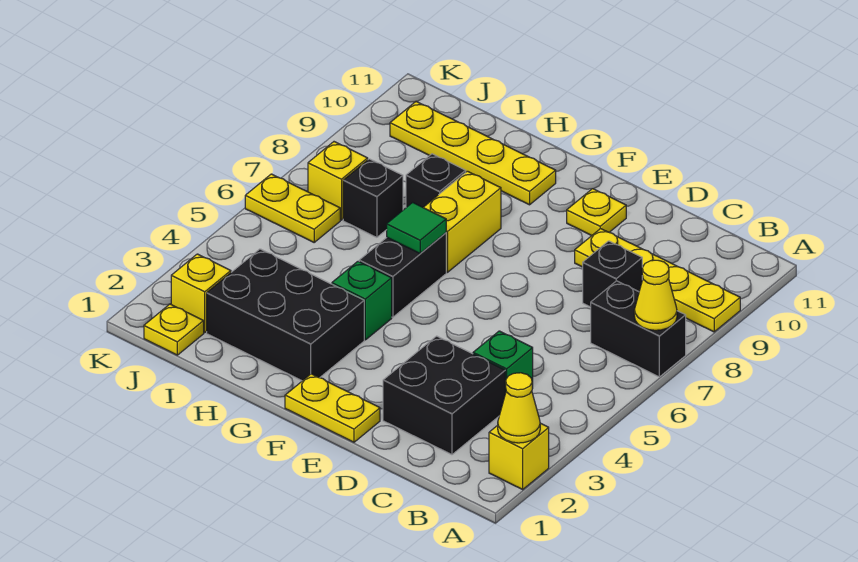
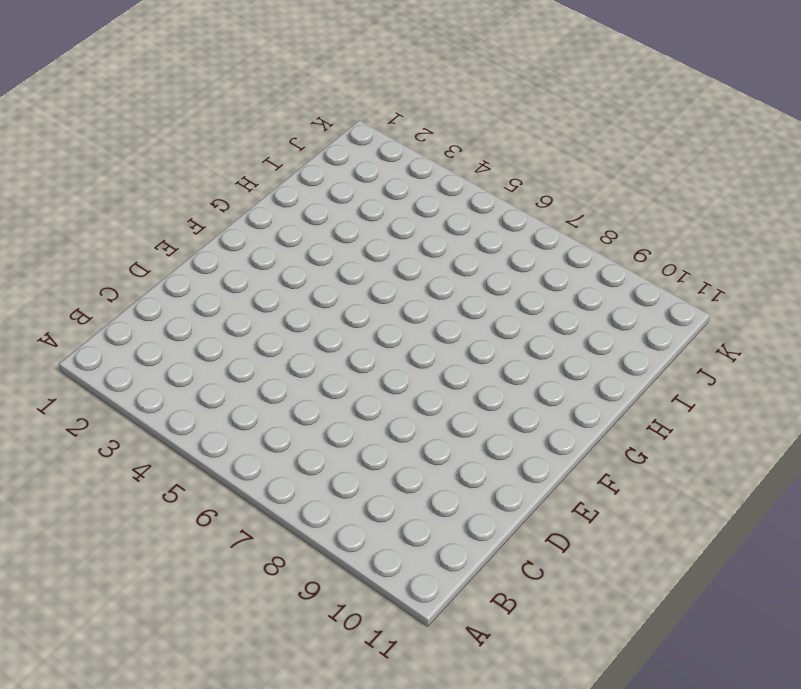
none -> yellow 1x1 brick [489,423,549,489]
none -> black 1x2 brick [591,281,686,377]
none -> yellow 1x4 plate [575,229,740,332]

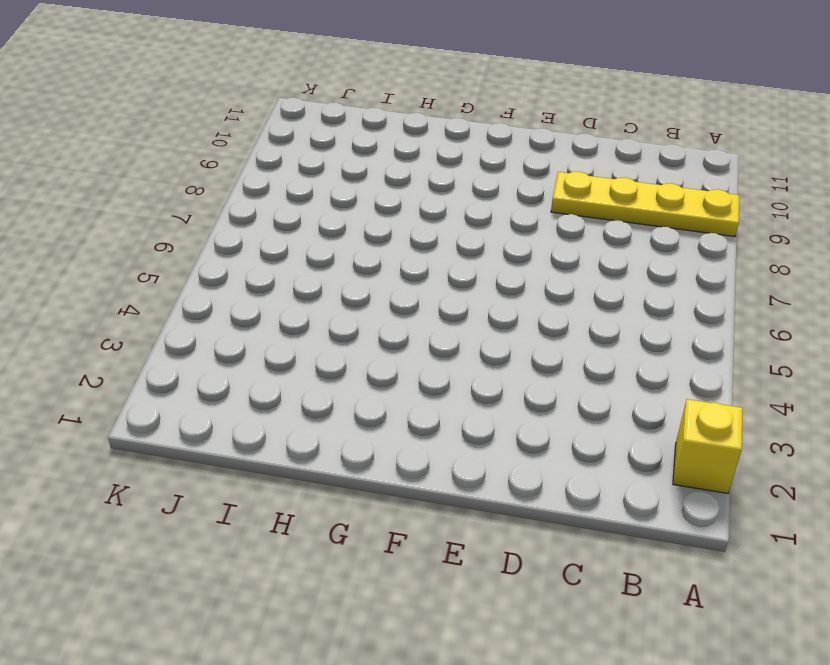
none -> black 1x2 brick [591,281,686,377]
none -> black 2x2 brick [383,336,505,455]
none -> green 1x1 brick [473,331,533,393]

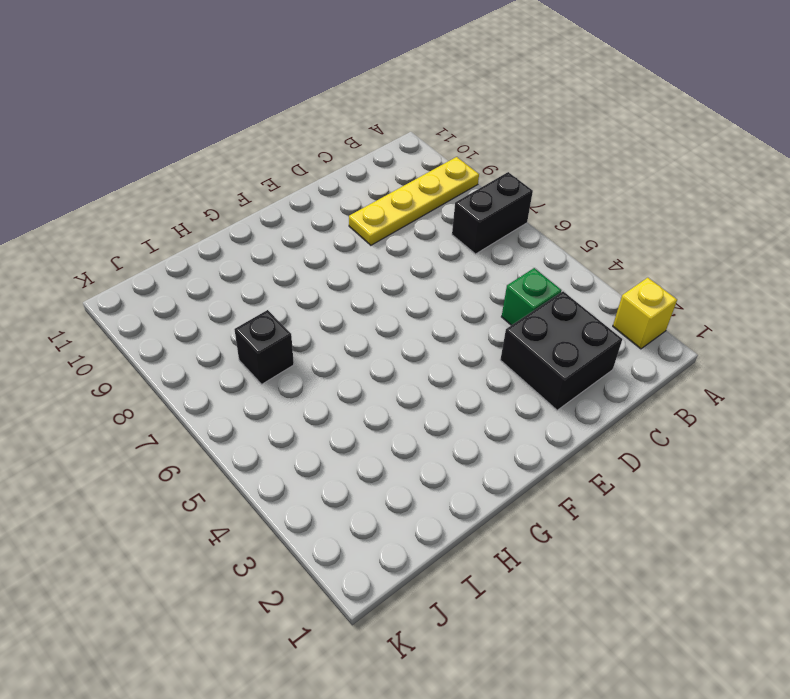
none -> black 1x1 brick [583,241,642,307]
none -> yellow 1x2 plate [285,374,380,442]
none -> yellow 1x1 plate [567,189,626,236]

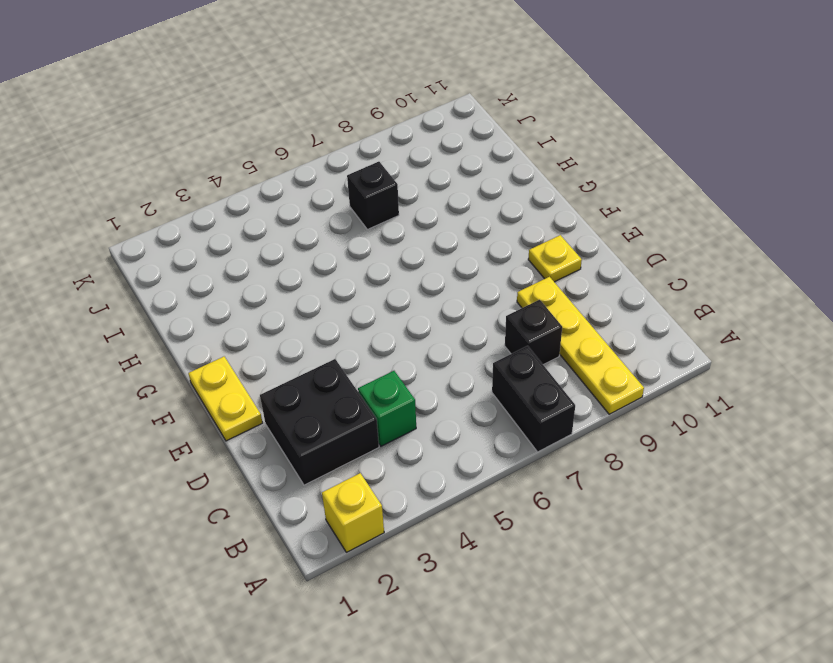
none -> black 2x3 brick [207,249,364,381]
none -> green 1x1 brick [332,261,392,340]
none -> black 1x2 brick [359,233,446,317]

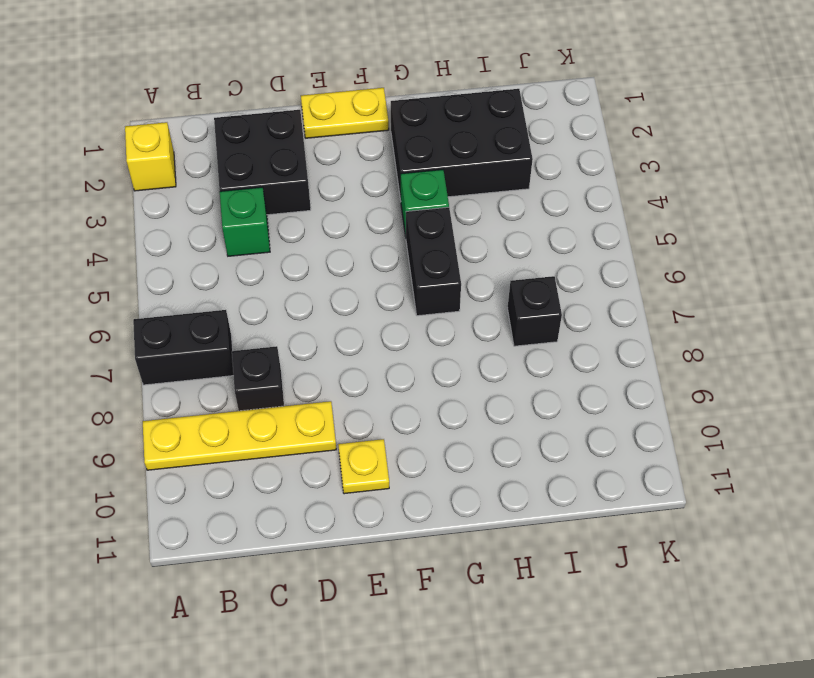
none -> yellow 1x2 brick [423,171,501,272]
none -> yellow 1x4 plate [390,102,556,205]
none -> black 1x1 brick [406,154,466,207]

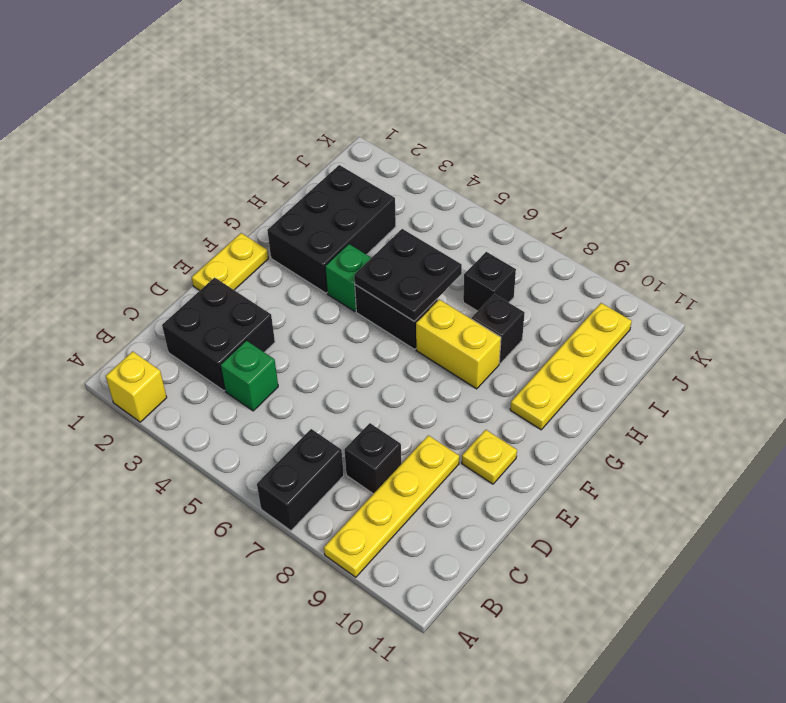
black 2x2 plate [354,229,462,321] -> green 1x1 tile [387,202,446,254]
none -> yellow 1x1 plate [144,304,204,355]
none -> yellow 1x1 brick [171,254,231,333]
none -> yellow 1x2 plate [245,174,340,242]

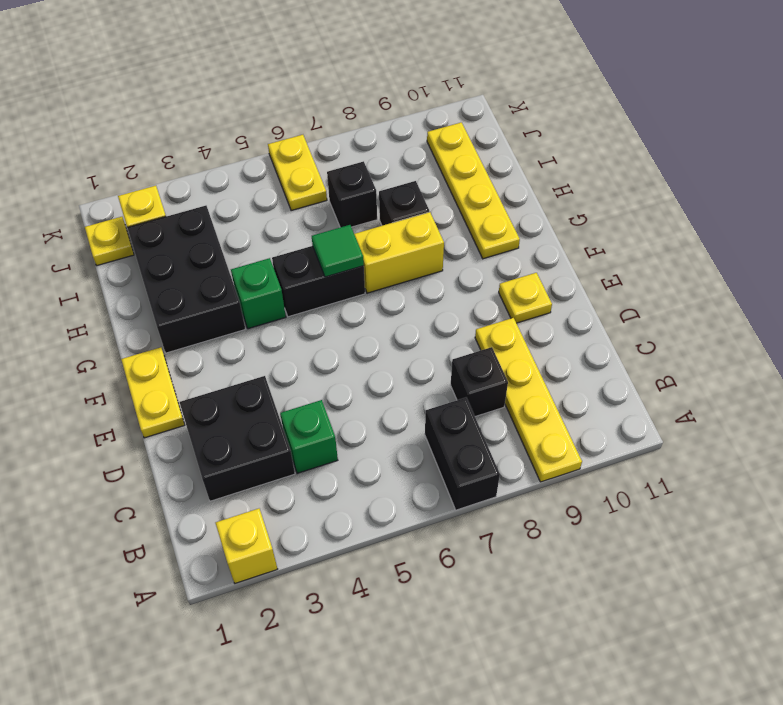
none -> yellow 1x1 brick [308,142,368,220]
none -> yellow 1x1 cone [498,373,540,443]
none -> yellow 1x1 cone [634,260,677,330]

